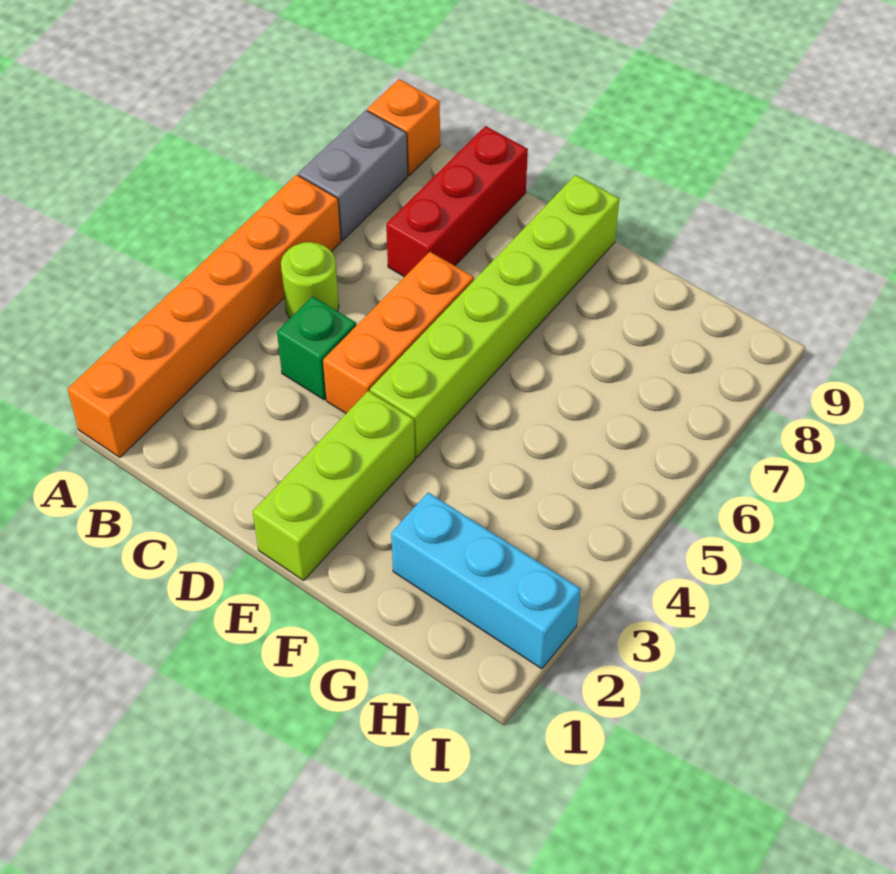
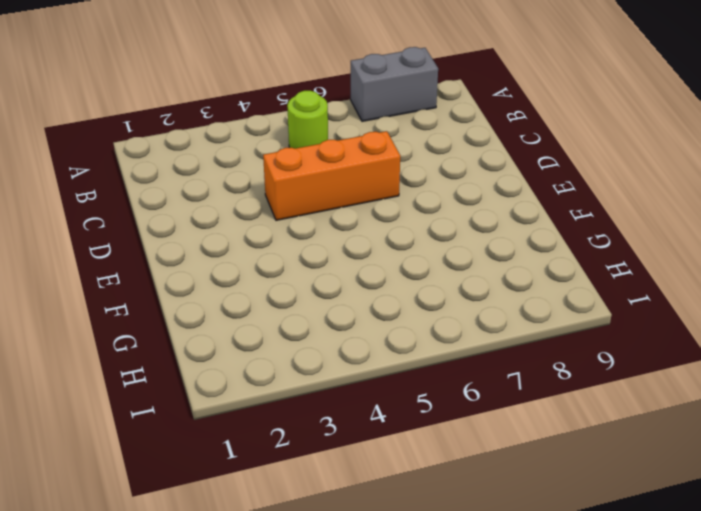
none -> orange 1x6 brick [67,175,341,457]
none -> orange 1x1 brick [367,79,440,175]

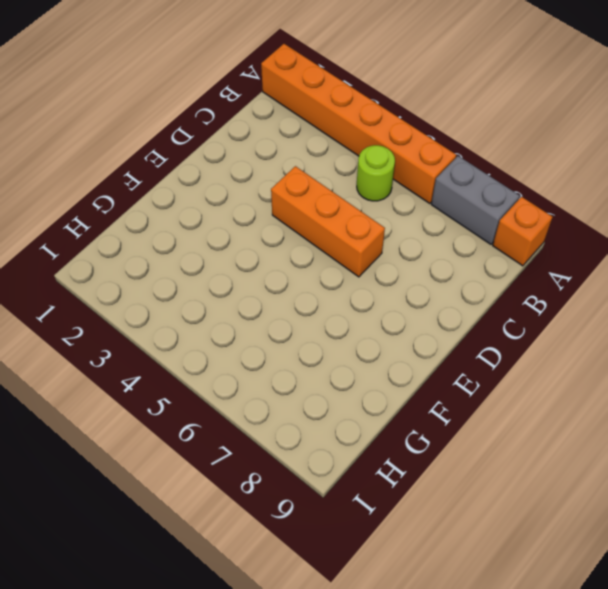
none -> green 1x1 brick [277,296,356,400]
none -> red 1x3 brick [386,126,528,277]

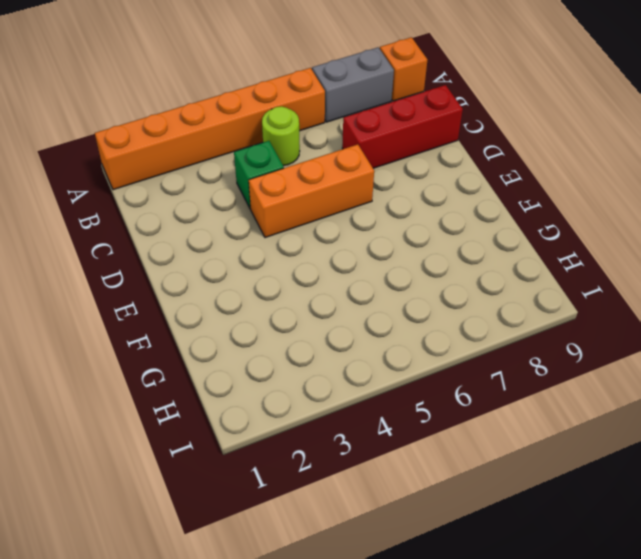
none -> lime 1x3 brick [253,391,415,580]
none -> lime 1x6 brick [370,175,619,458]

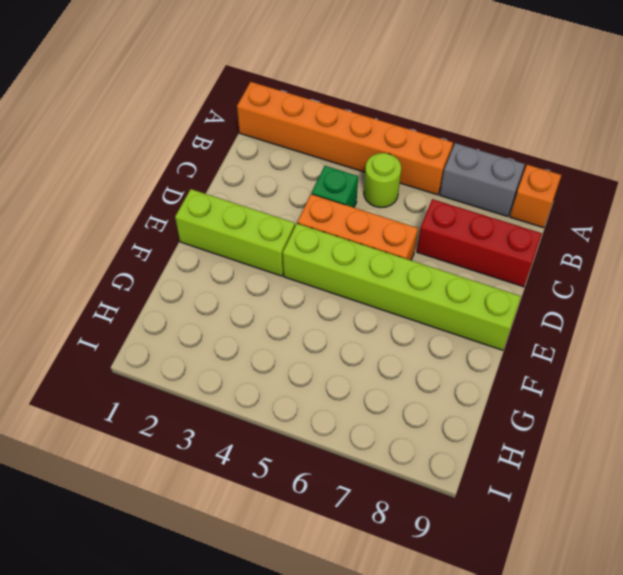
none -> cyan 1x3 brick [391,492,581,669]

